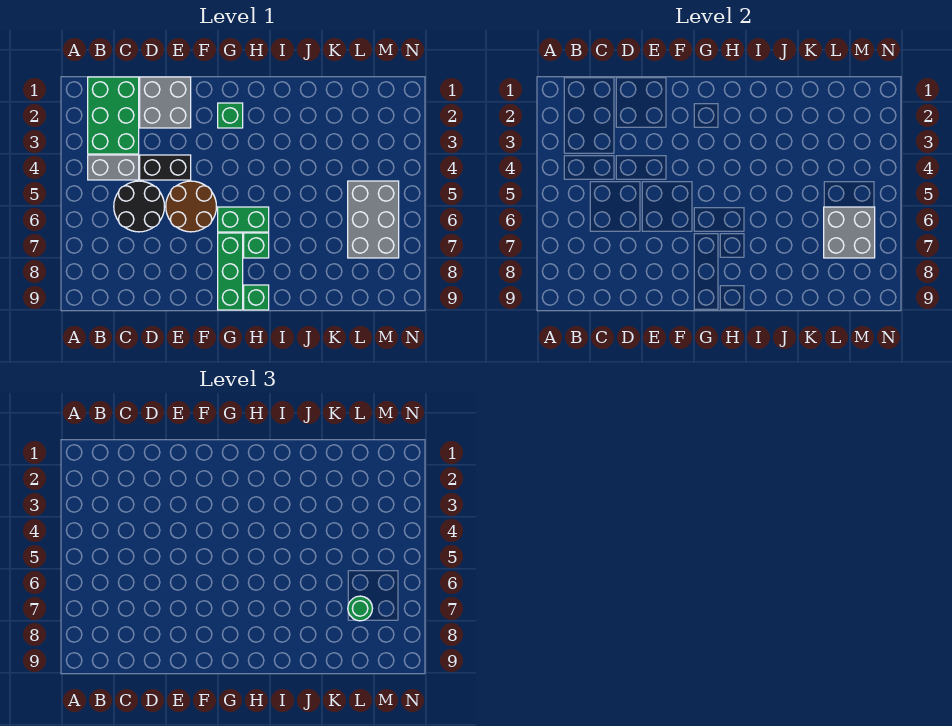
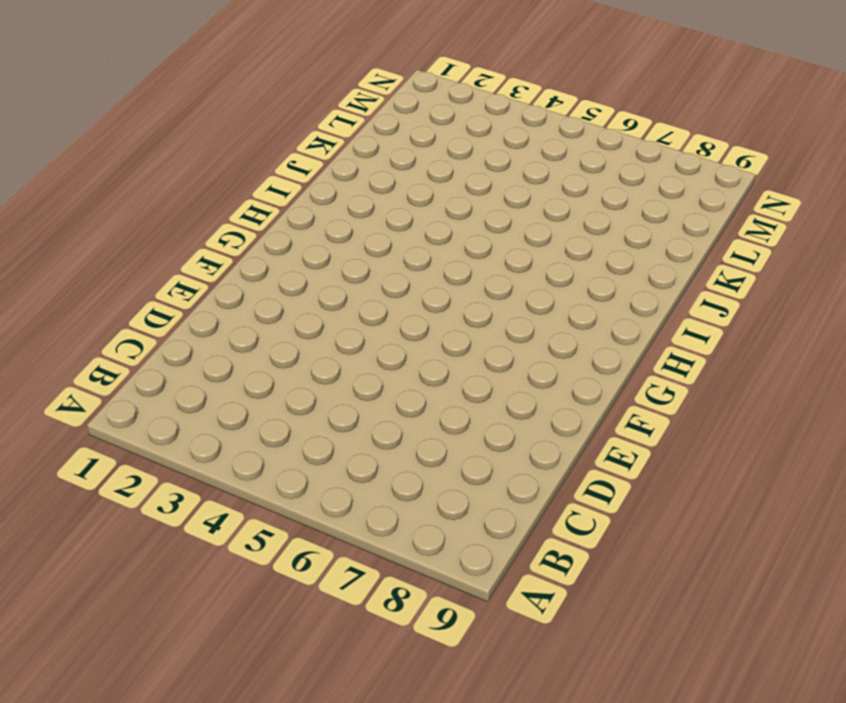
none -> green 2x3 brick [88,77,139,154]
none -> grey 1x2 brick [88,155,139,180]
none -> black 2x2 round brick [114,181,164,232]

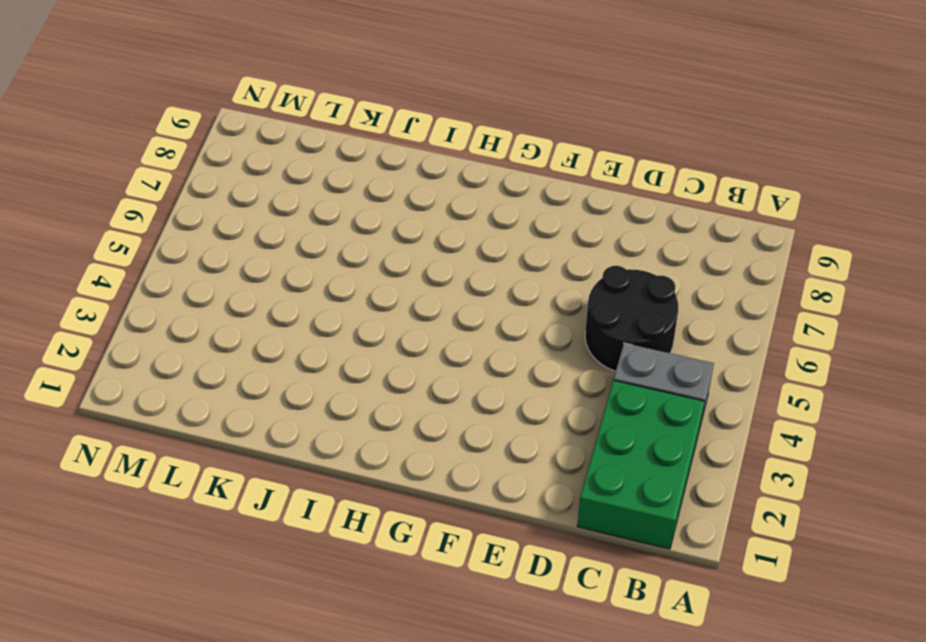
none -> grey 2x2 brick [140,77,191,128]
none -> black 1x2 brick [140,155,191,180]
none -> brown 2x2 round brick [166,181,216,232]

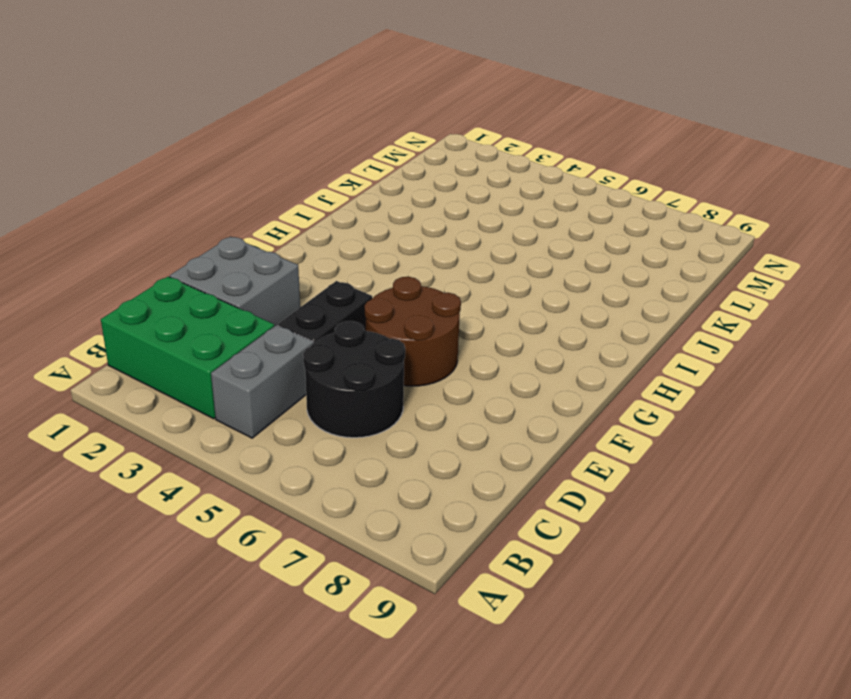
none -> green 1x1 brick [218,103,243,128]
none -> green 1x2 brick [218,207,269,232]
none -> green 1x3 brick [218,233,243,310]

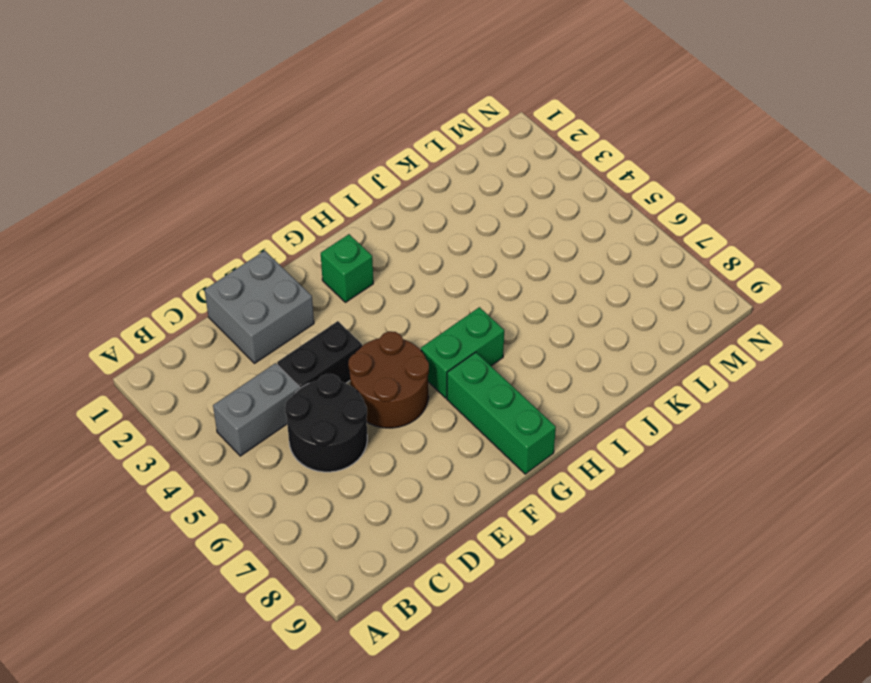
none -> green 2x3 brick [88,77,139,154]
none -> green 1x1 brick [244,233,269,258]
none -> green 1x1 brick [244,285,269,310]

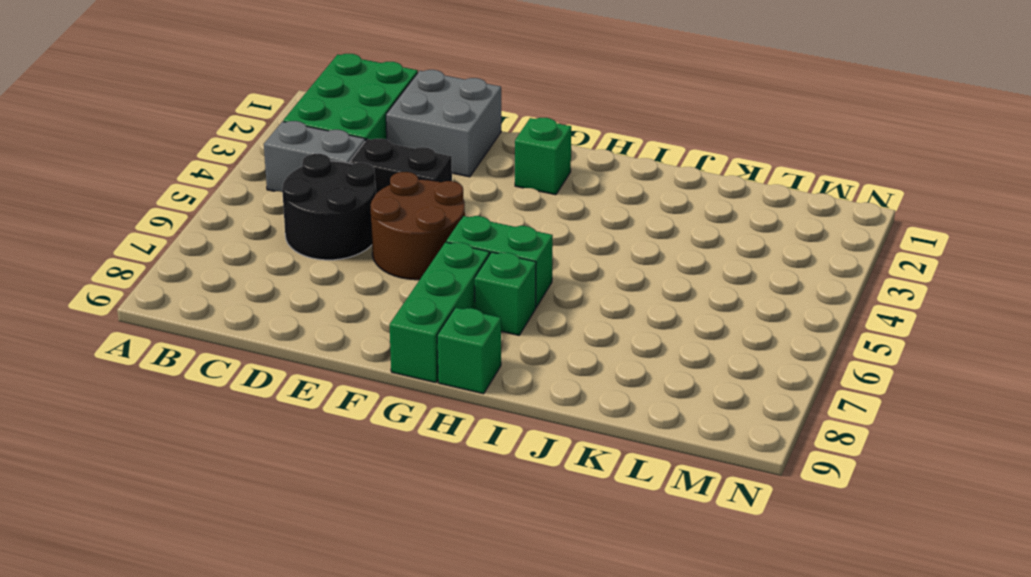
none -> grey 2x3 brick [348,181,399,258]
none -> grey 2x2 brick [824,207,875,258]
none -> green 1x1 round brick [348,596,372,621]

